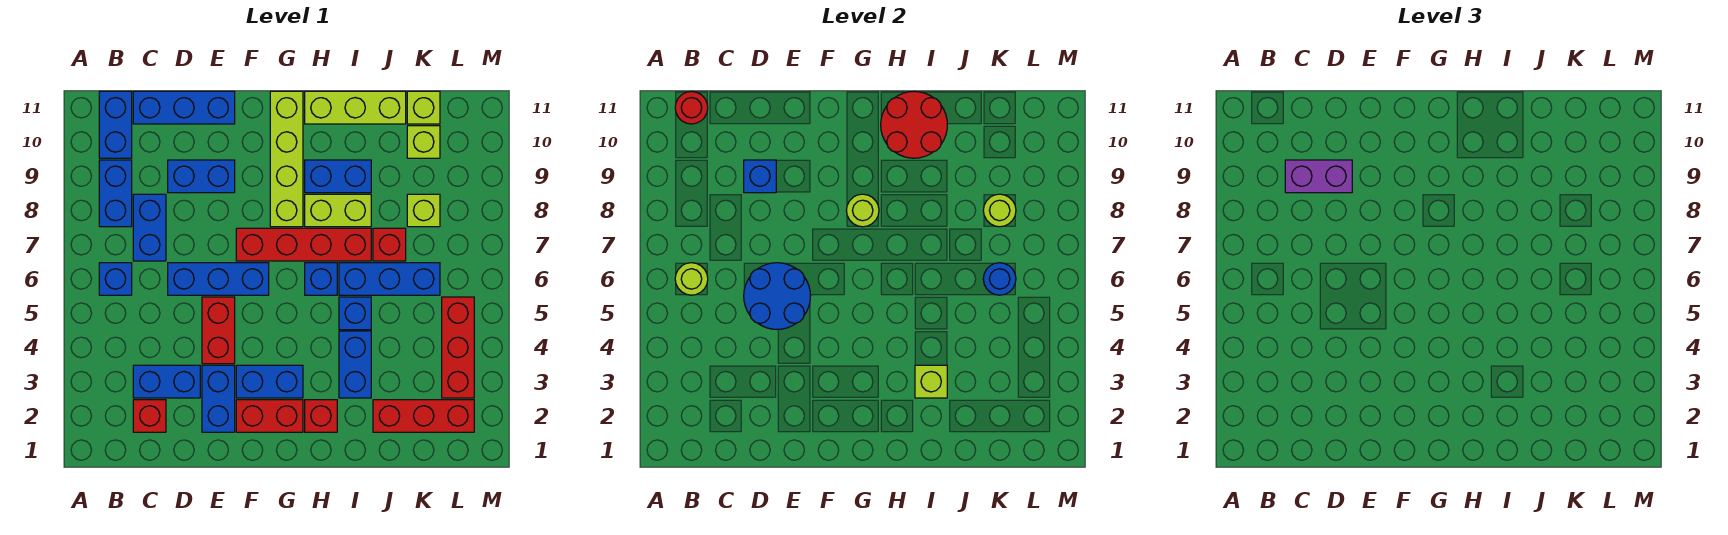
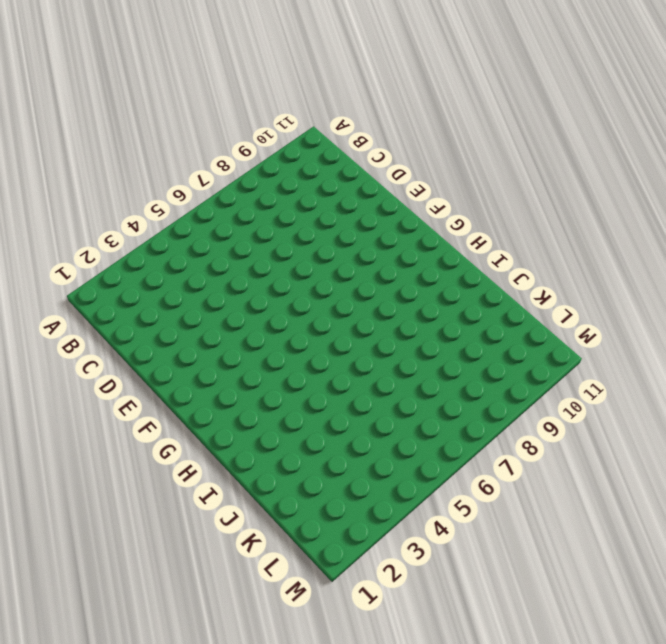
none -> blue 1x1 brick [99,263,132,295]
none -> blue 1x2 brick [99,160,132,227]
none -> blue 1x2 brick [99,91,132,158]
none -> red 1x1 brick [133,400,166,432]

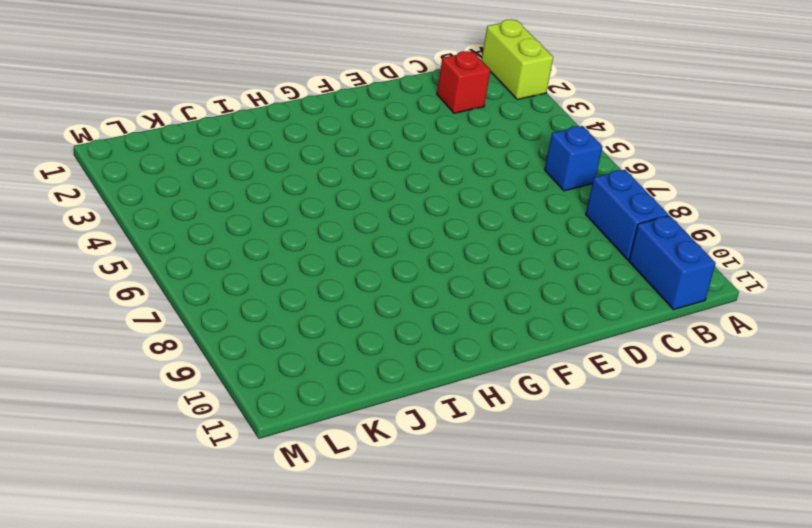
lime 1x2 brick [481,19,553,100] -> lime 1x2 brick turned to [305,194,371,227]
none -> blue 1x2 brick [133,365,200,398]
none -> blue 1x2 brick [133,194,166,261]
none -> blue 1x3 brick [133,91,235,124]
none -> blue 1x3 brick [168,263,269,295]

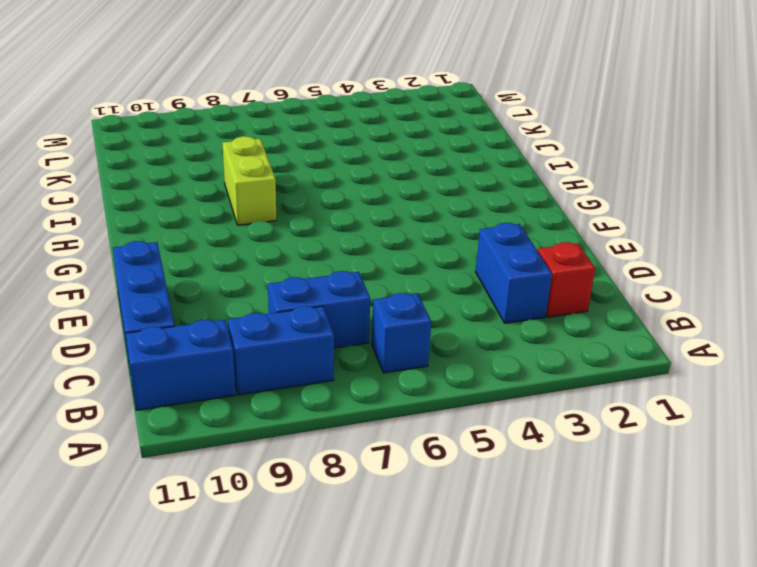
none -> blue 1x3 brick [168,263,269,295]
none -> blue 1x2 brick [168,160,235,193]
none -> blue 1x2 brick [202,365,235,432]
none -> red 1x2 brick [202,297,235,364]

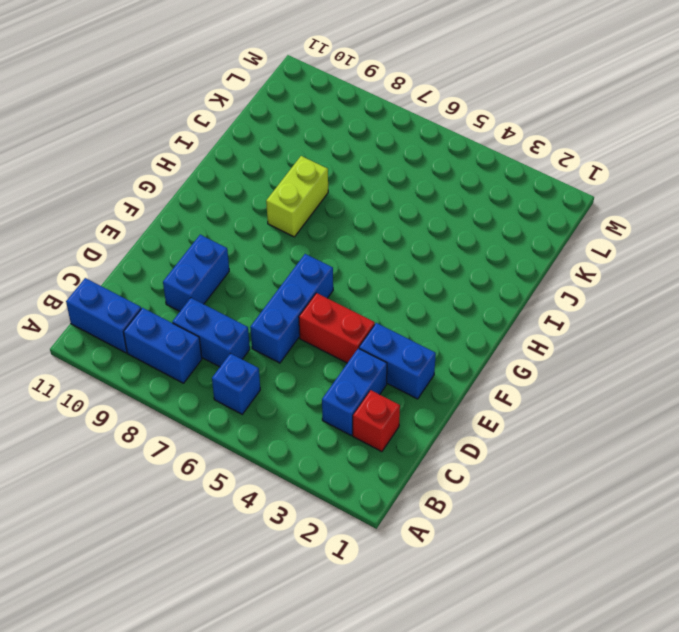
none -> blue 1x3 brick [133,91,235,124]
none -> red 1x2 brick [236,400,303,432]
none -> blue 1x2 brick [236,365,303,398]
none -> red 1x4 brick [236,228,371,261]

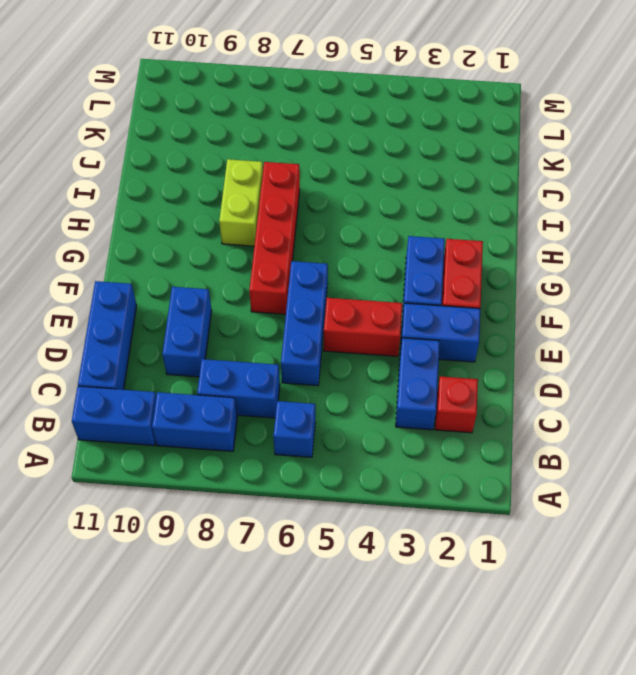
none -> lime 1x4 brick [270,91,303,227]
none -> red 1x1 brick [305,400,337,432]
none -> blue 1x1 brick [305,263,337,295]
none -> blue 1x2 brick [305,160,371,193]

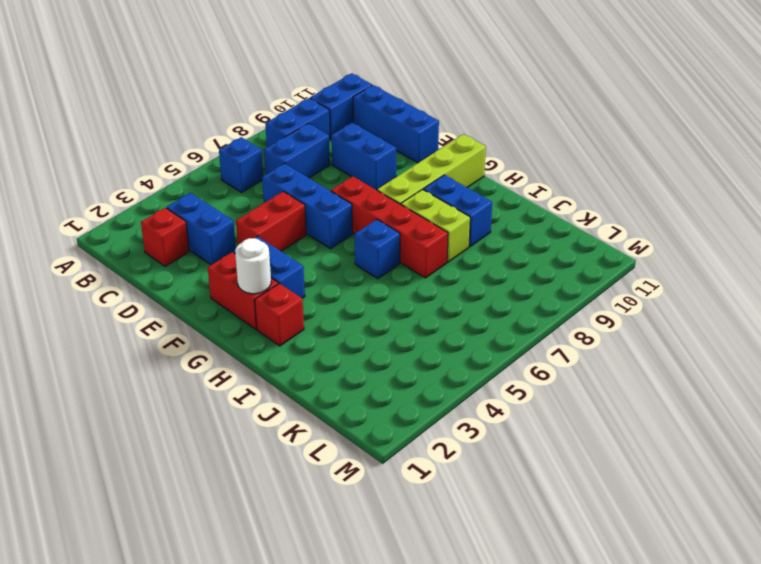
white 1x1 round brick [235,238,271,294] -> none
none -> blue 1x2 brick [202,365,235,432]
none -> lime 1x3 brick [305,91,406,124]
none -> blue 1x2 brick [339,331,371,398]
none -> blue 1x1 brick [339,297,371,330]

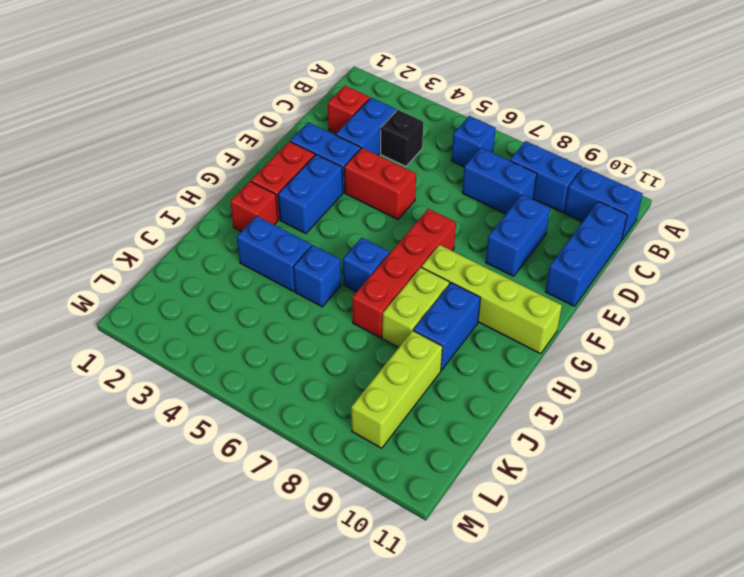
black 1x1 brick [381,110,423,166] -> none
lime 1x3 brick [351,331,442,448] -> lime 1x3 brick moved to [305,91,406,124]
none -> blue 1x3 brick [168,263,269,295]
none -> blue 1x3 brick [339,263,440,295]
none -> red 1x3 brick [373,400,474,432]
none -> red 1x1 brick [373,228,406,261]

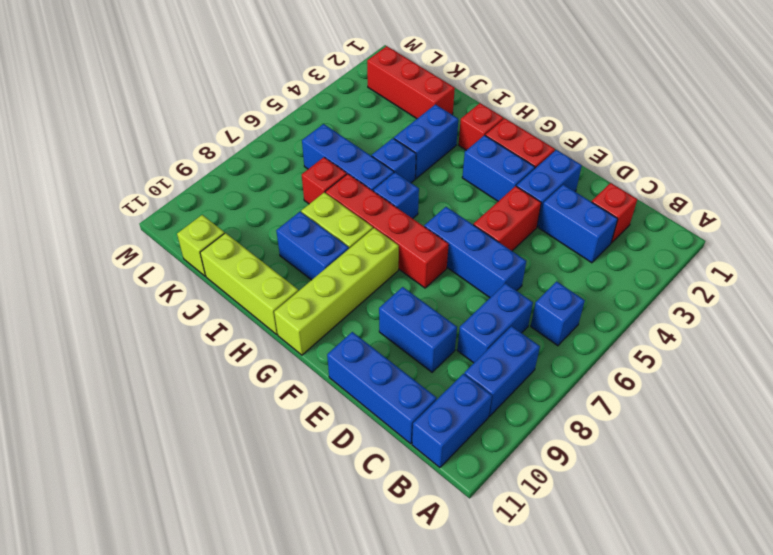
none -> lime 1x1 brick [407,194,440,227]
none -> lime 1x1 brick [407,126,440,158]
none -> red 1x3 brick [442,297,474,398]
none -> lime 1x1 round brick [675,263,708,295]

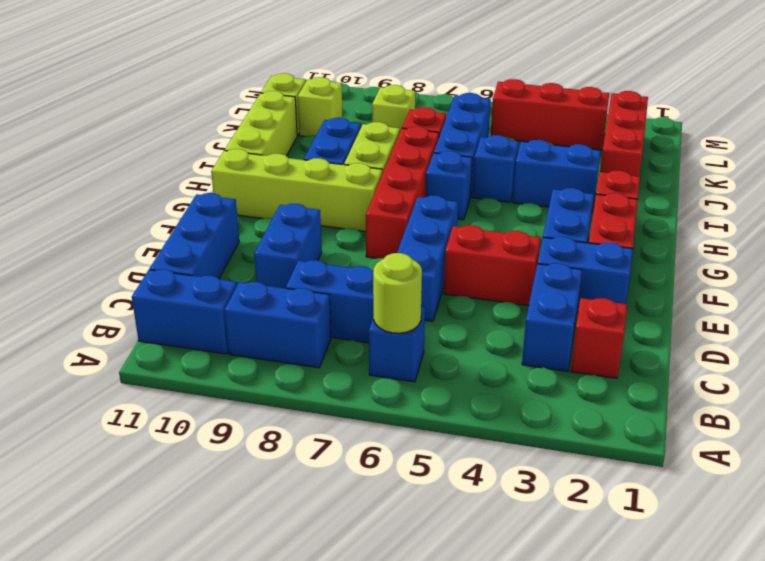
none -> red 1x1 round brick [675,92,708,124]
none -> blue 2x2 round brick [744,263,810,329]
none -> blue 1x1 brick [744,160,776,193]
none -> lime 1x1 round brick [846,194,879,227]

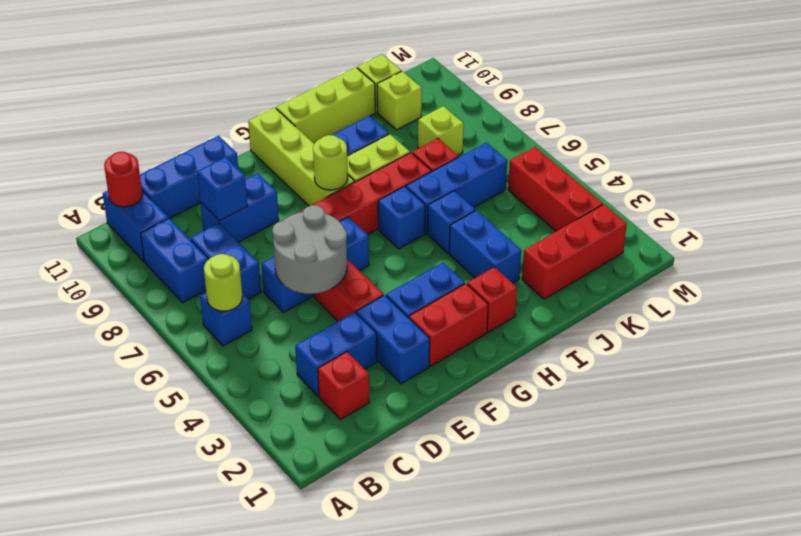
grey 2x2 round brick [272,205,347,294] -> blue 2x2 round brick [744,263,810,329]
none -> red 2x2 round brick [881,91,947,158]
none -> lime 1x1 brick [915,365,947,398]
none -> blue 1x1 round brick [983,263,1016,295]
none -> lime 1x1 round brick [983,194,1016,227]

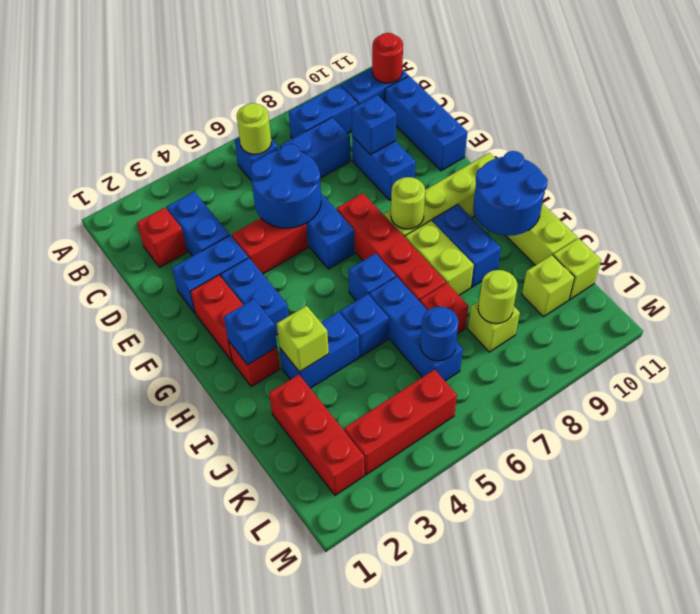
blue 1x1 brick [224,299,277,365] -> none
blue 2x2 round brick [473,151,548,236] -> red 2x2 round brick [881,91,947,158]
none -> purple 1x2 brick [1285,160,1352,193]

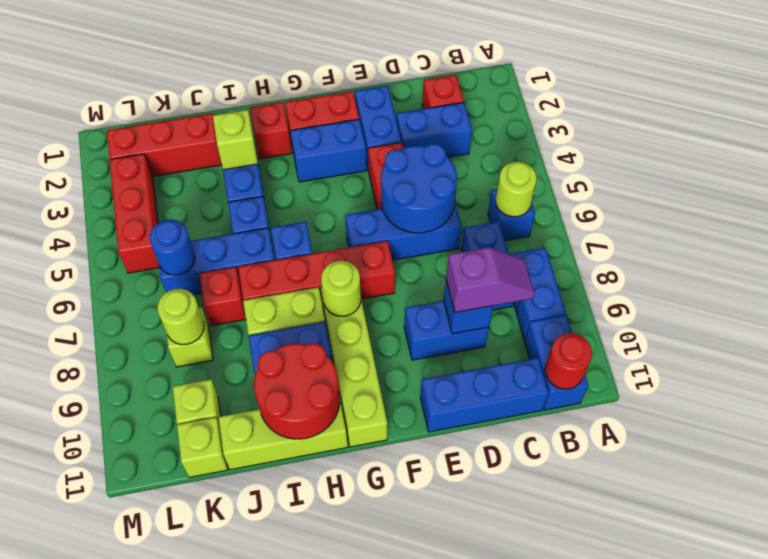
purple 1x2 slope [446,247,535,312] -> purple 1x2 brick [1285,160,1352,193]

